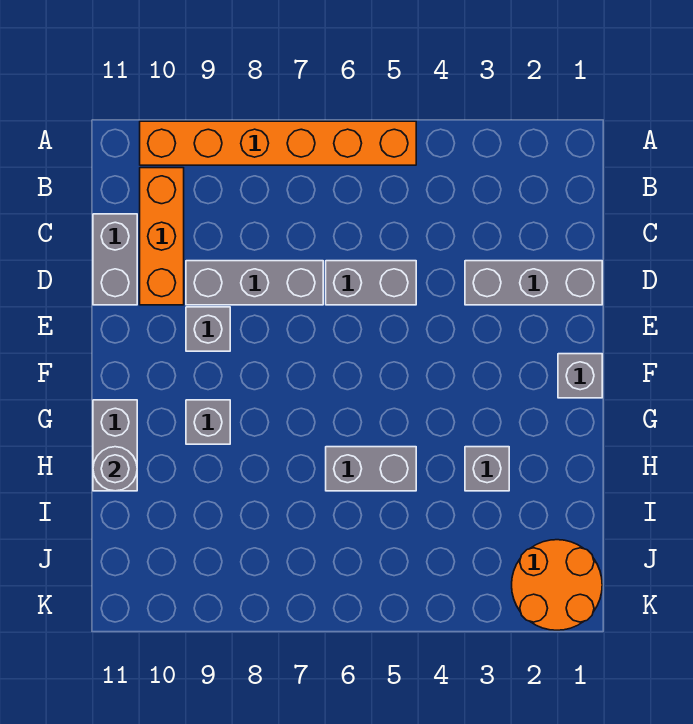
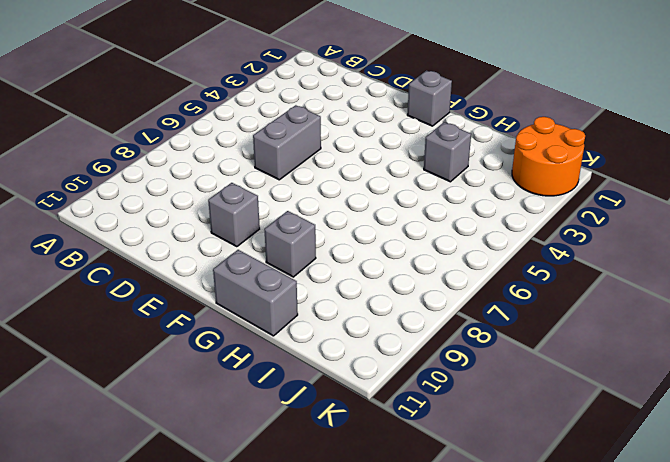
none -> orange 1x6 brick [140,121,416,165]
none -> orange 1x3 brick [140,168,184,305]
none -> grey 1x2 brick [93,214,137,305]

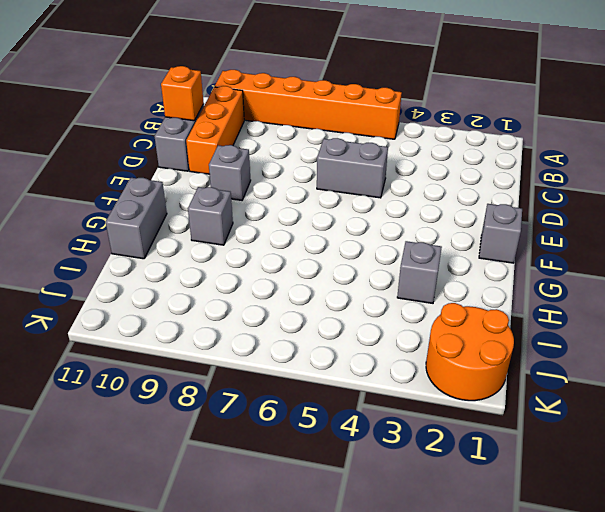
orange 1x1 brick [161,66,204,121] -> none
none -> grey 1x3 brick [465,261,602,305]
none -> grey 1x3 brick [186,261,323,305]
none -> grey 1x2 brick [326,447,416,491]

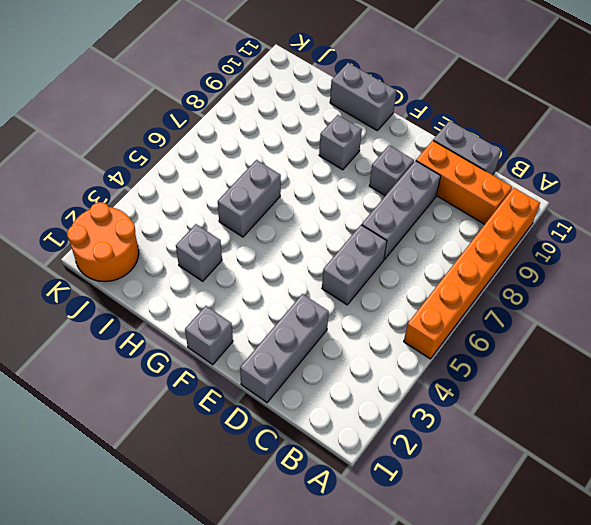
none -> grey 1x1 round brick [93,447,137,491]

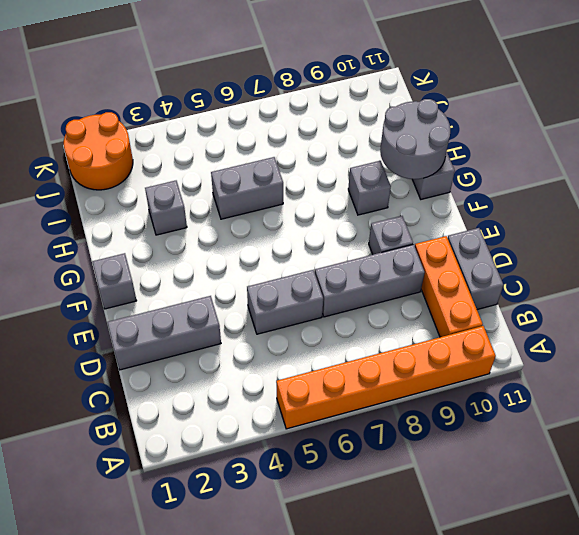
grey 2x2 round brick [380,99,450,179] -> grey 1x1 round brick [93,447,137,491]

